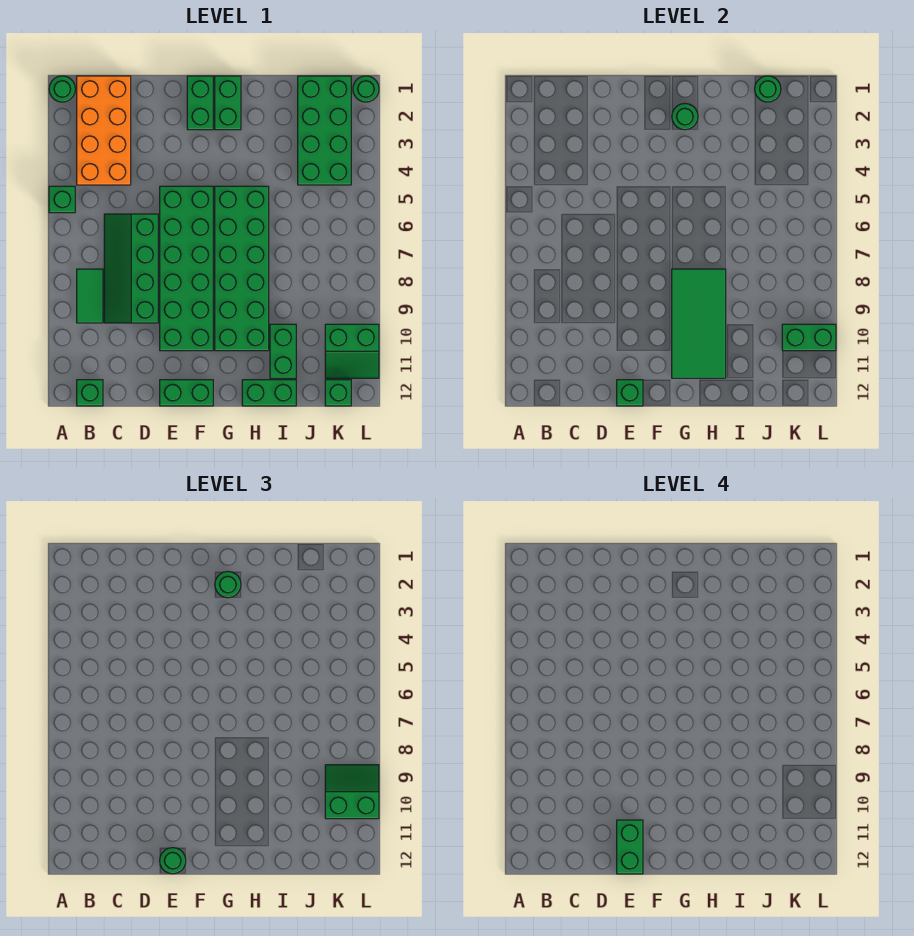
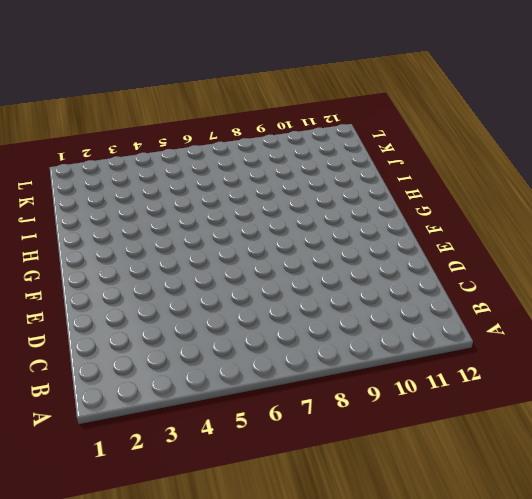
none -> green 1x1 round brick [49,76,75,102]
none -> green 1x1 brick [49,186,75,213]
none -> orange 2x4 brick [77,76,131,185]

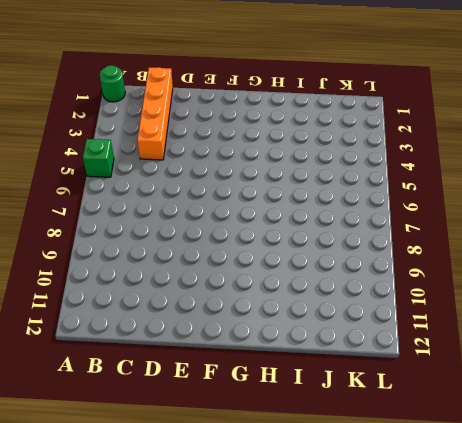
orange 1x4 brick [137,67,173,160] -> orange 2x4 brick [77,76,131,185]
none -> green 1x2 tile [77,269,103,323]
none -> green 1x1 brick [77,380,103,406]
none -> green 2x4 slope [104,214,158,323]

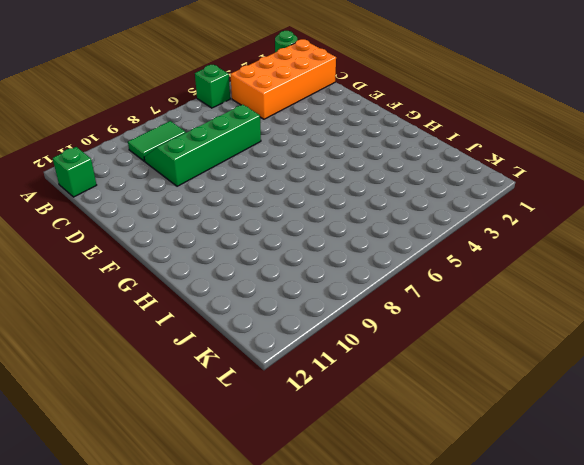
none -> green 2x6 brick [160,186,213,351]
none -> green 1x2 brick [160,380,213,406]
none -> green 1x2 brick [187,76,213,130]

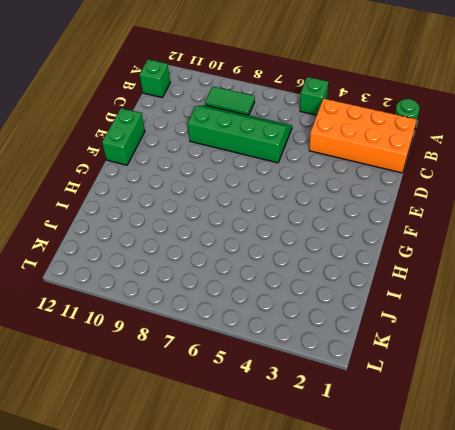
none -> green 2x6 brick [160,186,213,351]
none -> green 1x2 brick [187,76,213,130]
none -> green 1x2 brick [215,76,241,130]

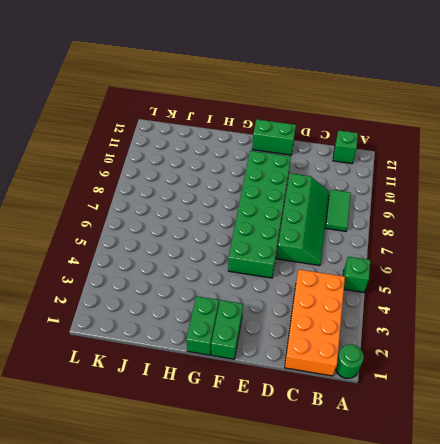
none -> green 2x6 brick [215,186,269,351]
none -> green 1x2 brick [242,380,296,406]
none -> green 1x2 brick [270,324,296,378]

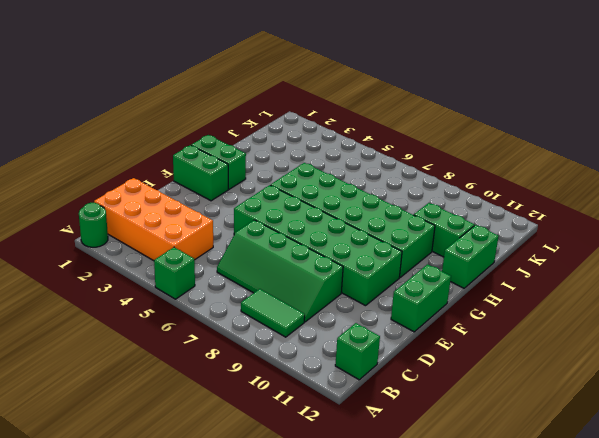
none -> green 2x4 brick [298,76,351,185]
none -> green 2x2 slope [325,324,379,378]
none -> green 1x1 brick [325,380,351,406]

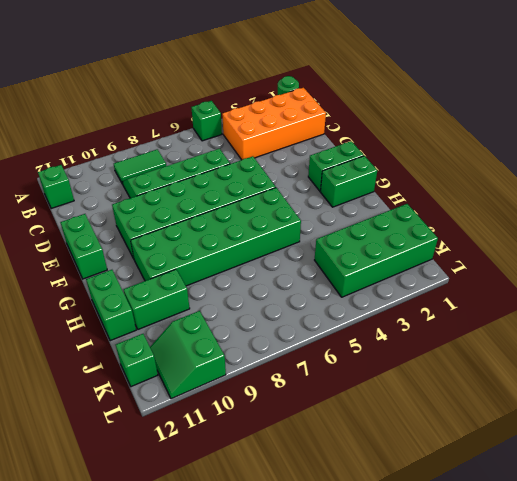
none -> green 1x1 round brick [353,76,379,102]
none -> green 1x1 brick [617,380,643,406]
none -> green 1x1 round brick [672,104,698,130]

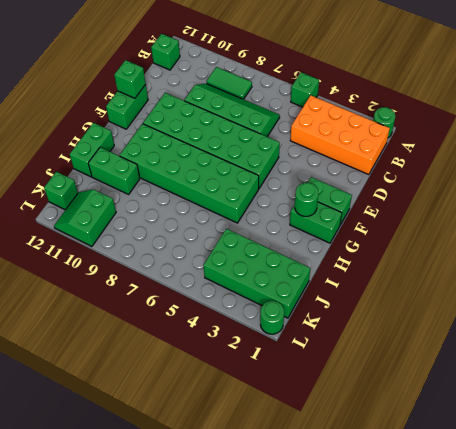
none -> green 2x4 tile [672,269,726,378]
none -> green 1x1 round brick [755,76,781,102]
none -> green 1x2 brick [782,324,836,351]

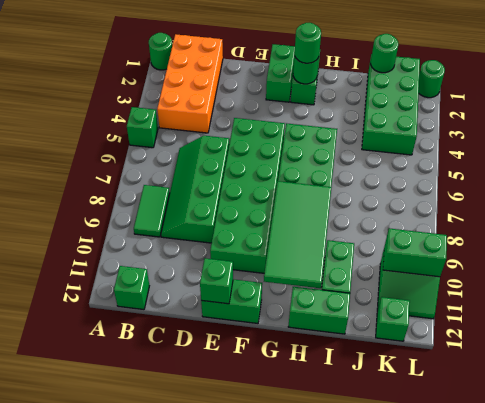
none -> green 1x1 round brick [160,848,186,874]
none -> green 2x2 slope [325,765,379,819]
none -> green 1x2 brick [617,820,643,874]

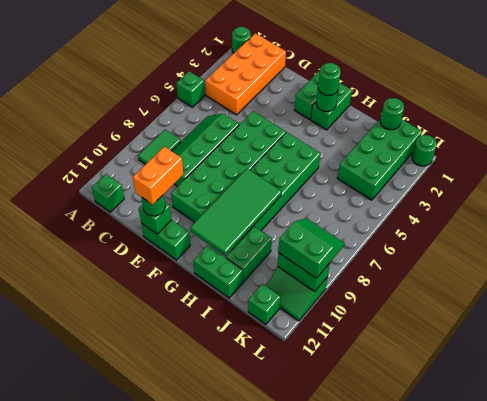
orange 1x2 brick [133,147,183,204] -> green 1x2 brick [617,820,643,874]

